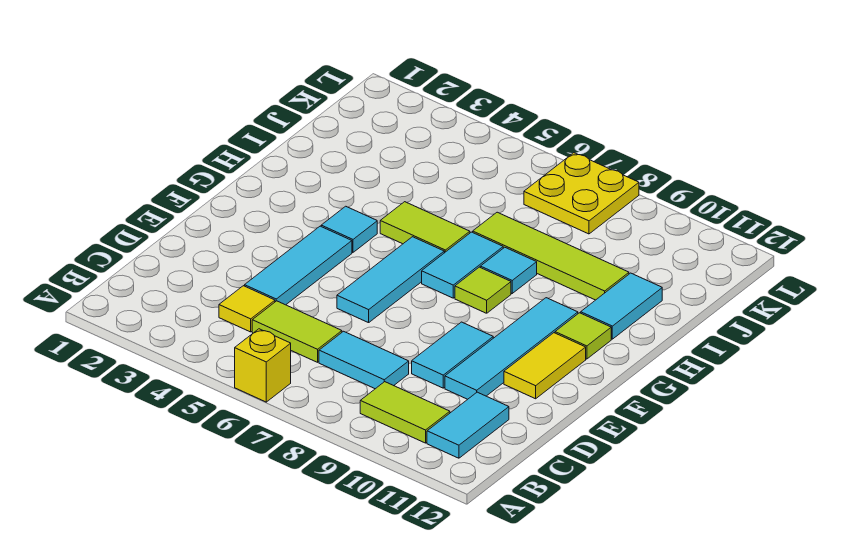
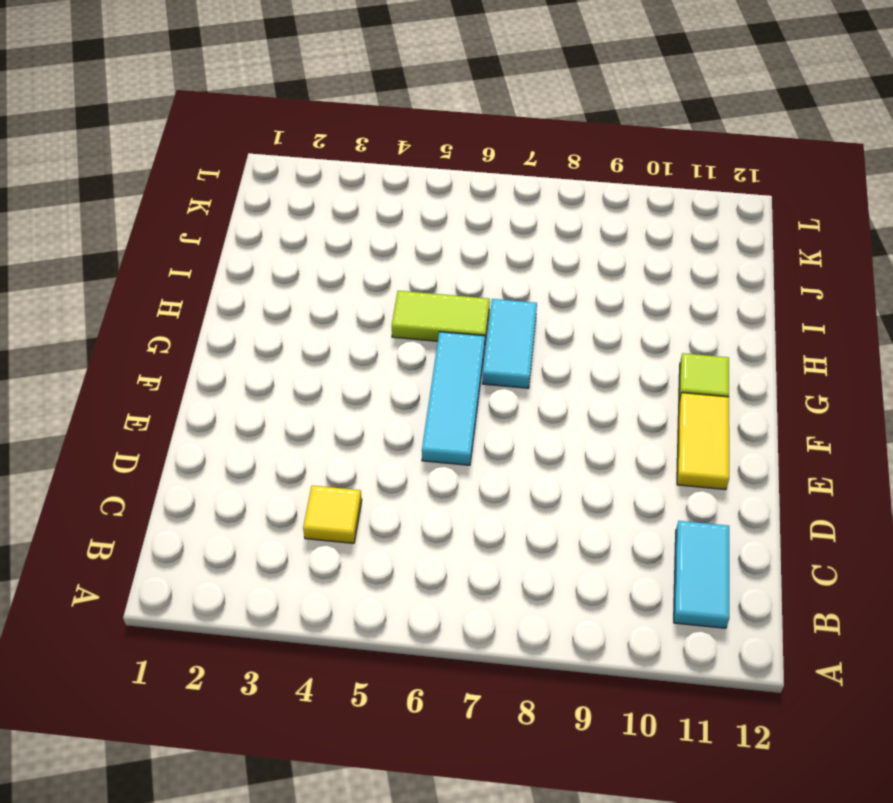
none -> yellow 1x1 brick [235,329,291,402]
none -> lime 1x2 tile [360,382,450,443]
none -> lime 1x2 tile [252,301,342,362]

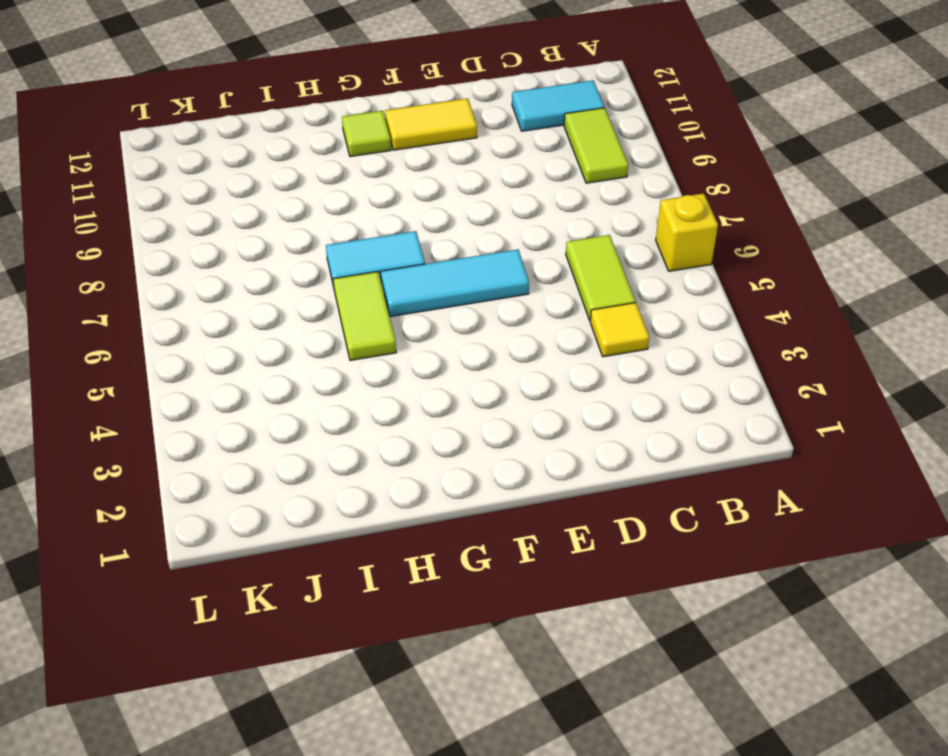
none -> cyan 1x2 tile [319,331,409,389]
none -> cyan 1x3 tile [245,226,352,305]
none -> cyan 1x2 tile [412,322,493,388]

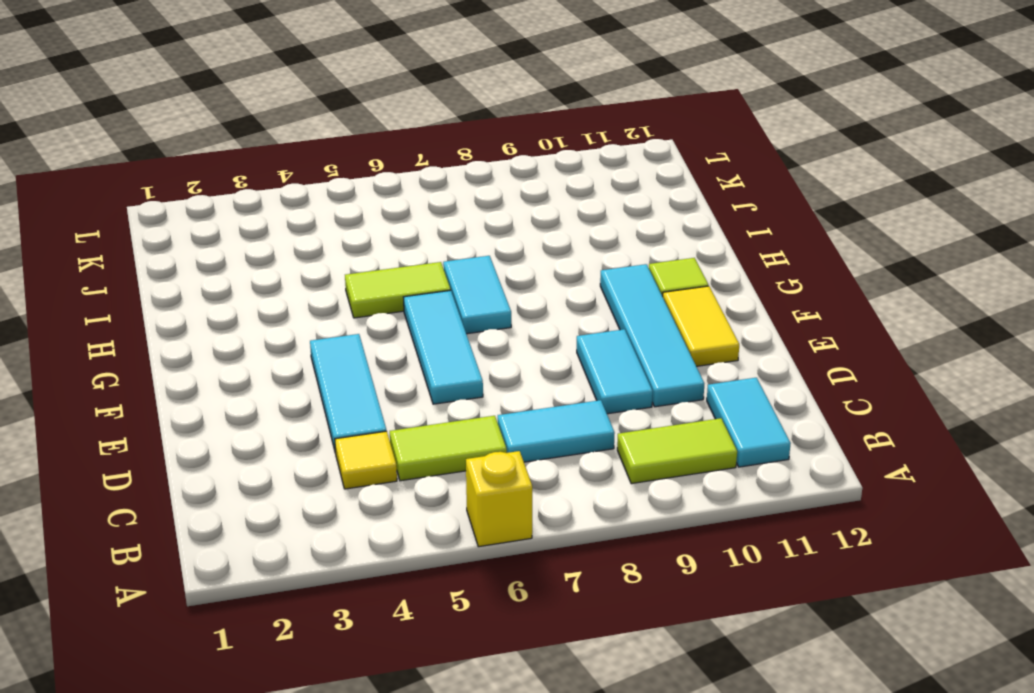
none -> cyan 1x1 tile [321,206,377,252]
none -> lime 1x1 tile [455,267,511,313]
none -> cyan 1x1 tile [480,247,537,293]

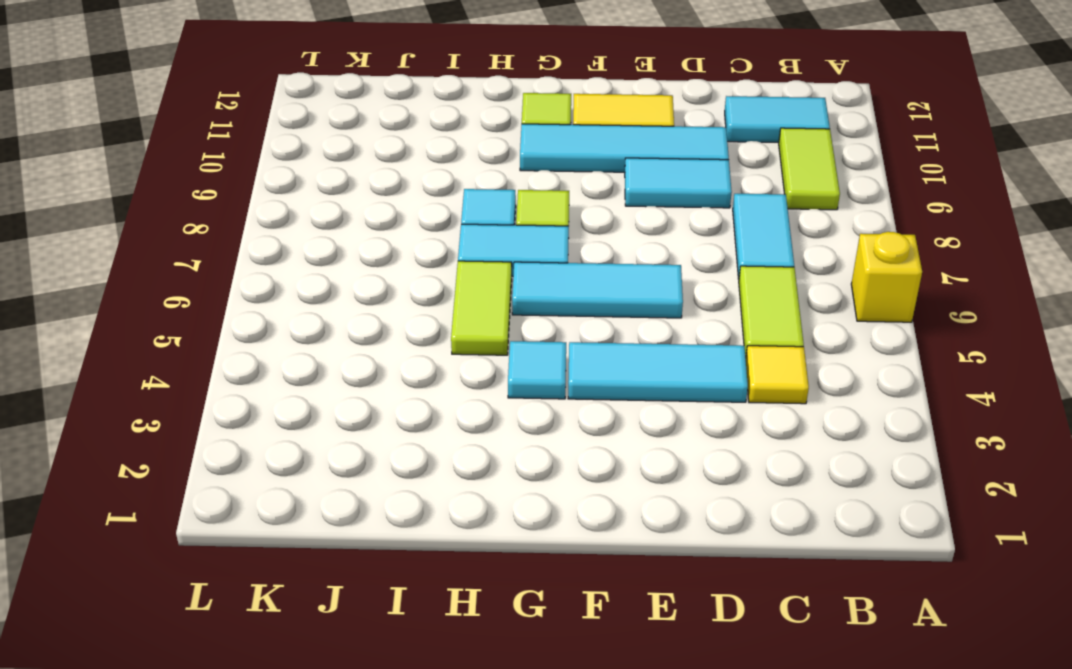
none -> cyan 1x2 tile [581,273,662,339]
none -> lime 1x4 tile [473,212,629,300]
none -> yellow 2x2 plate [524,153,639,234]

